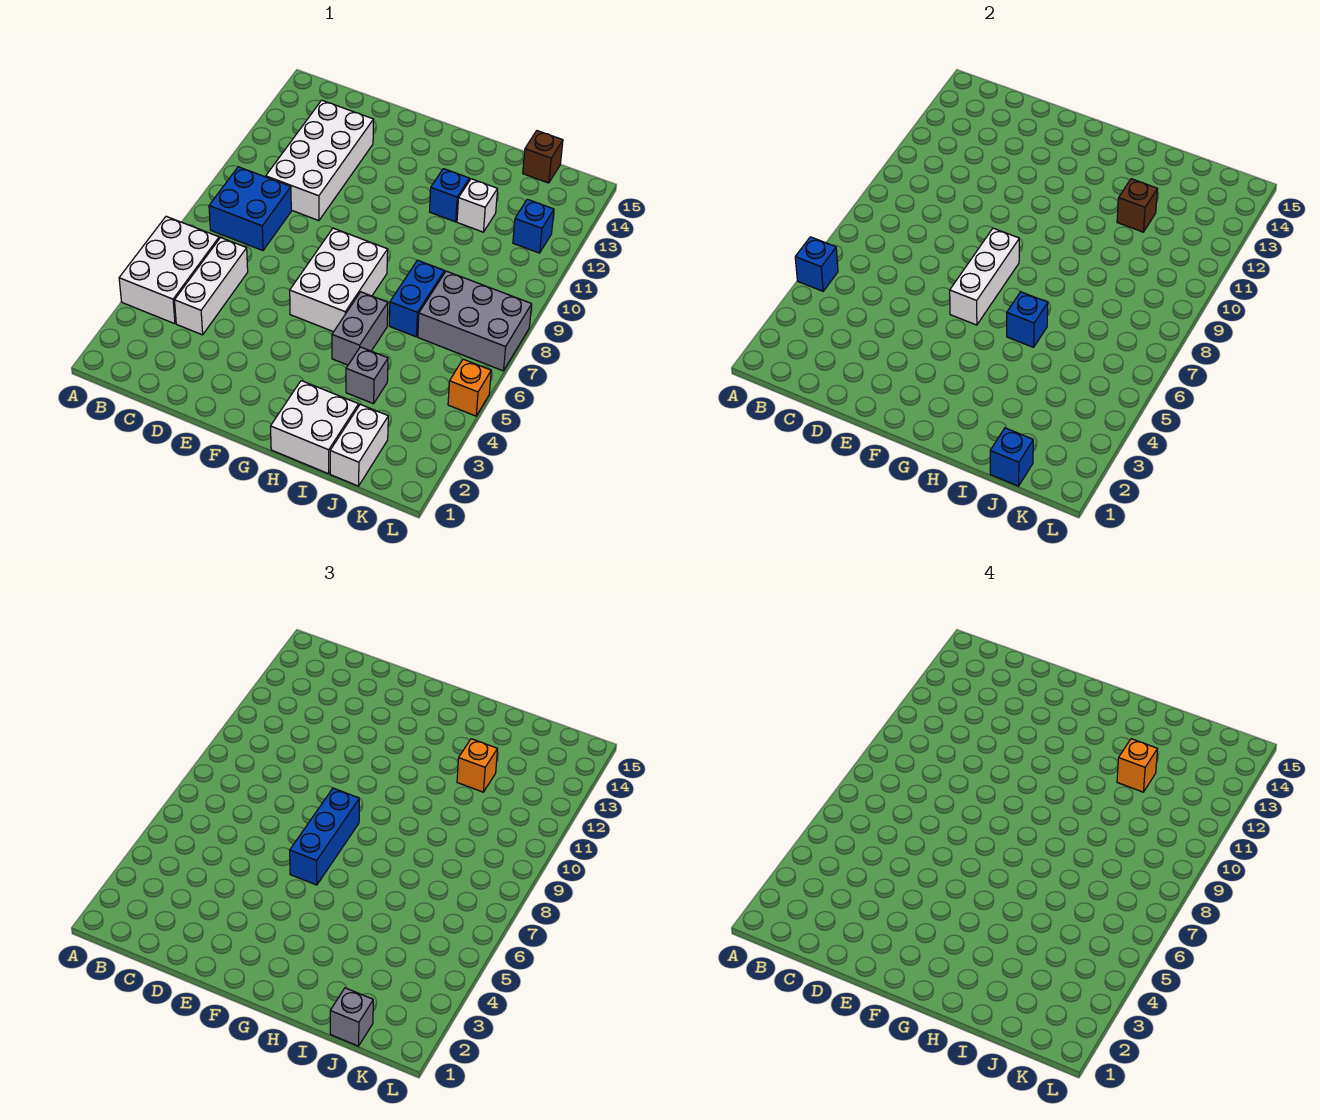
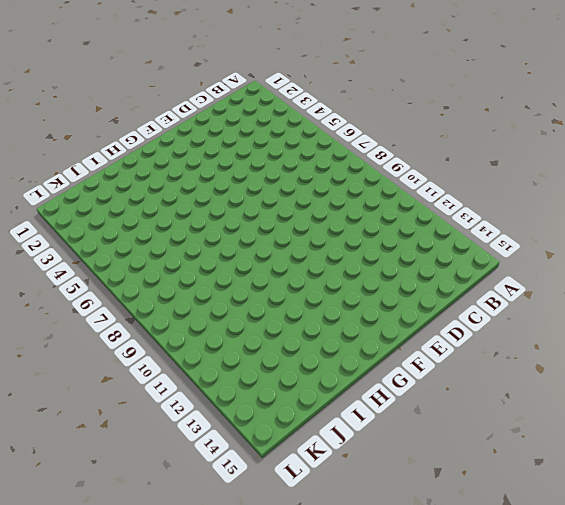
none -> white 2x3 brick [119,216,219,324]
none -> blue 2x2 brick [209,167,291,251]
none -> white 1x3 brick [175,238,248,335]

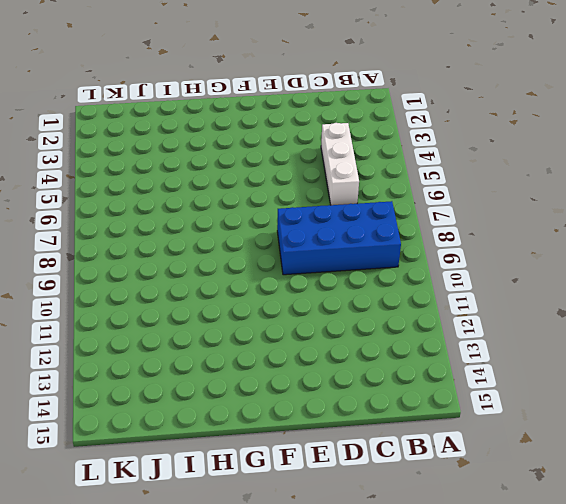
blue 2x4 brick [277,201,401,275] -> blue 2x2 brick [209,167,291,251]
none -> white 2x3 brick [119,216,219,324]
none -> white 2x4 brick [266,100,374,221]
none -> white 2x3 brick [290,228,388,332]

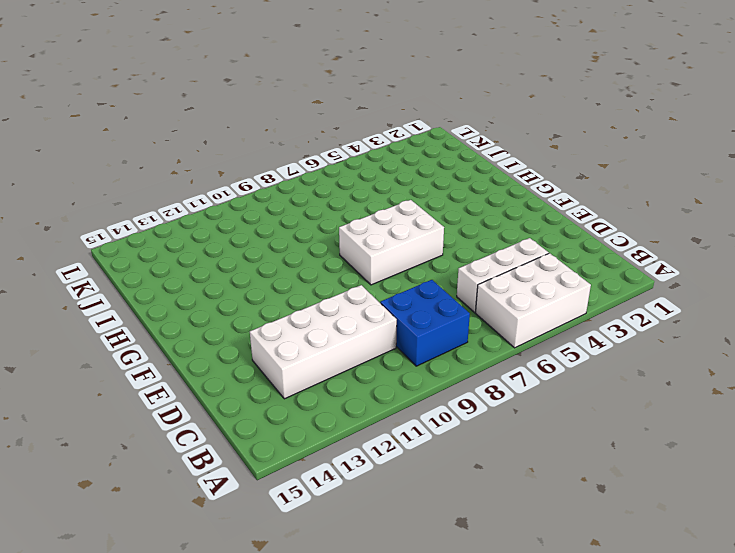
none -> white 2x2 brick [271,381,359,474]
none -> grey 1x2 brick [332,292,388,365]
none -> blue 1x1 brick [430,169,470,222]

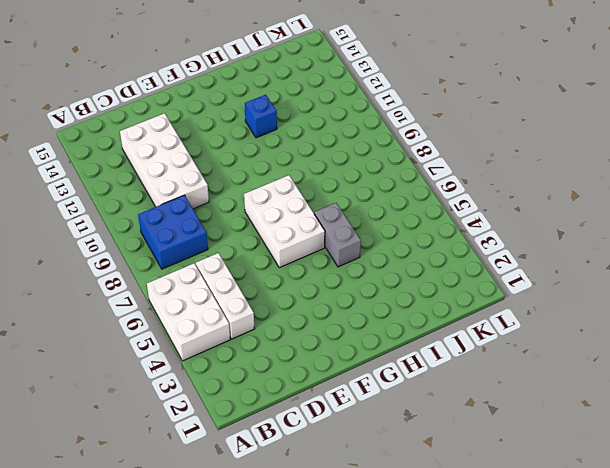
none -> white 2x2 brick [271,381,359,474]
none -> grey 1x1 brick [346,347,388,404]
none -> blue 1x2 brick [389,260,445,337]

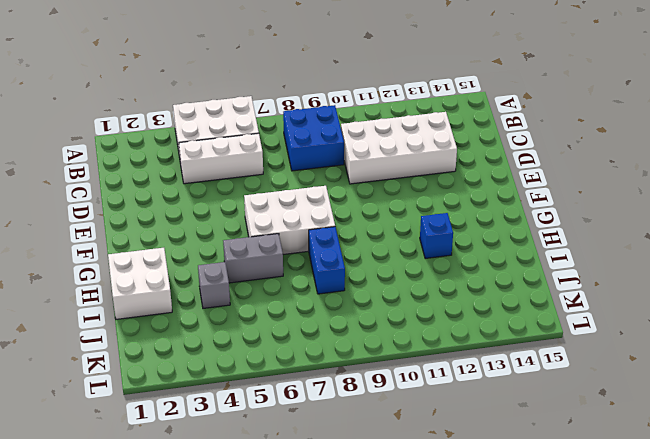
blue 1x2 brick [309,227,345,294] -> blue 1x2 brick turned to [389,260,445,337]
none -> white 1x1 brick [457,179,498,232]
none -> white 1x2 brick [330,404,388,486]
none -> grey 2x3 brick [418,271,532,371]

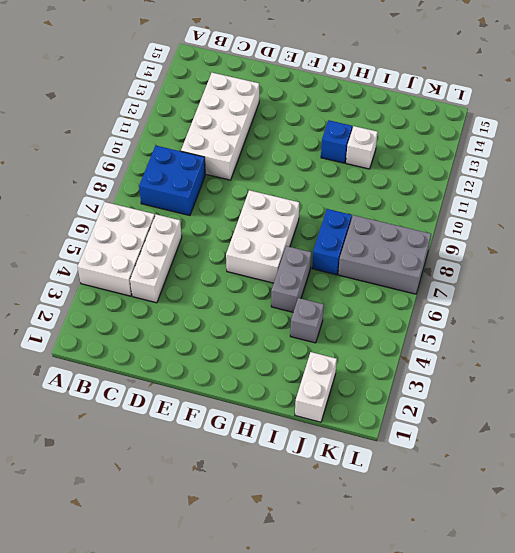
none -> white 2x2 brick [271,381,359,474]
none -> brown 1x1 brick [523,131,563,183]
none -> blue 1x1 brick [513,199,554,253]

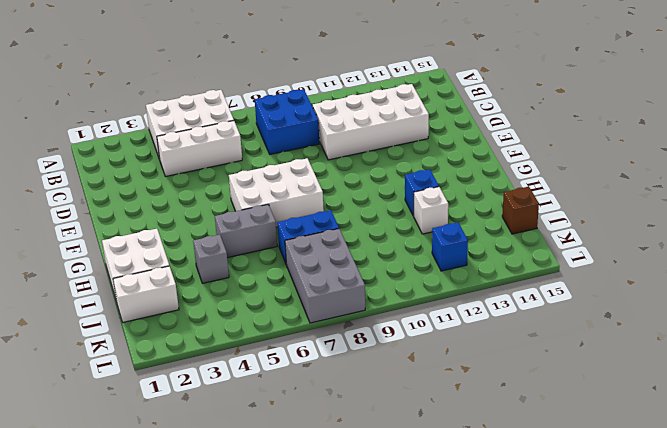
none -> orange 1x1 brick [448,359,491,416]
none -> blue 1x1 brick [795,237,838,291]
none -> white 1x3 brick [950,228,1019,325]

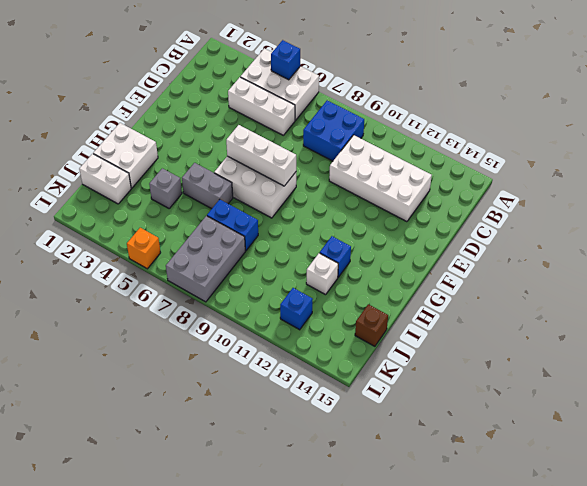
none -> blue 1x1 brick [1007,292,1048,347]
none -> brown 1x1 brick [1117,179,1158,232]
none -> blue 1x1 brick [990,428,1033,486]

